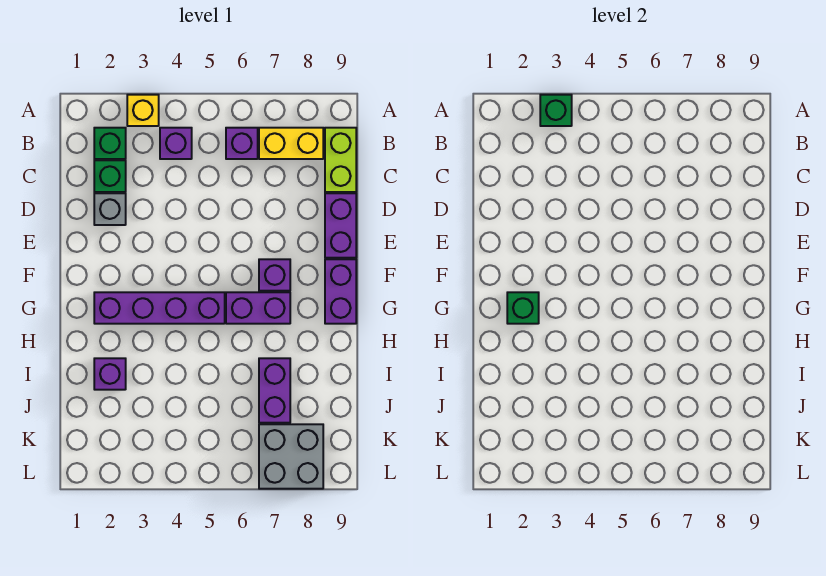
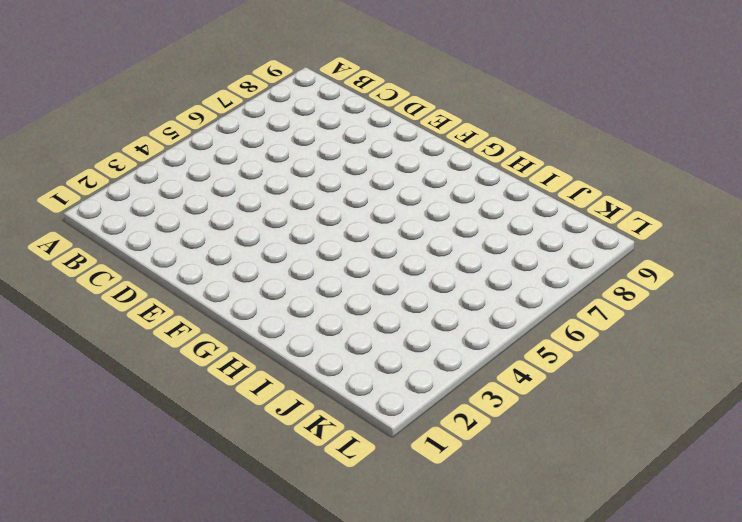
none -> yellow 1x1 brick [127,95,159,126]
none -> green 1x1 brick [94,128,126,159]
none -> purple 1x1 brick [160,128,192,159]

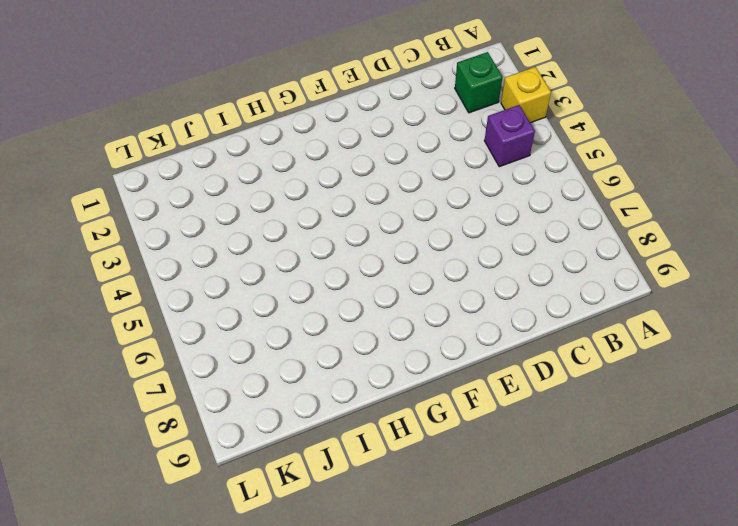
none -> purple 1x1 brick [226,128,258,159]
none -> yellow 1x2 brick [259,128,323,159]
none -> lime 1x2 brick [325,128,356,192]

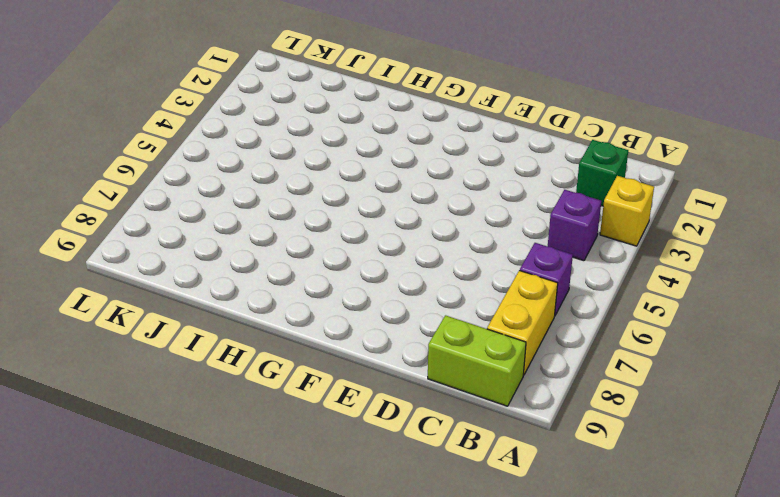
none -> green 1x1 brick [94,160,126,192]
none -> grey 1x1 brick [94,193,126,225]
none -> purple 1x2 brick [325,193,356,258]

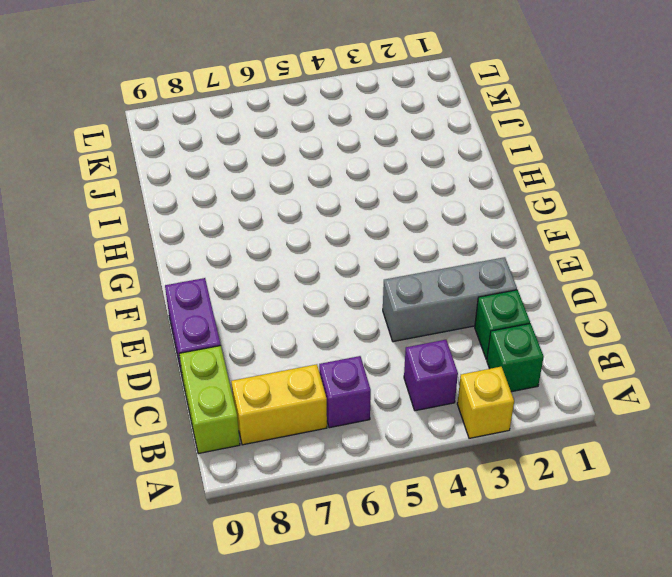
grey 1x3 brick [383,257,517,342] -> grey 1x1 brick [94,193,126,225]
none -> purple 1x1 brick [259,259,290,291]
none -> purple 1x2 brick [325,259,356,324]
none -> purple 1x4 brick [94,292,225,324]

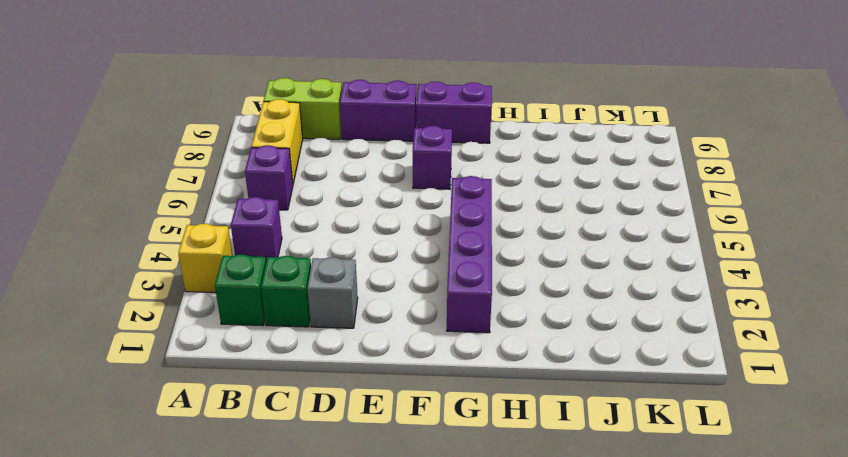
none -> purple 1x2 brick [226,292,290,324]
none -> purple 1x1 brick [94,358,126,390]
none -> purple 1x2 brick [259,358,290,423]

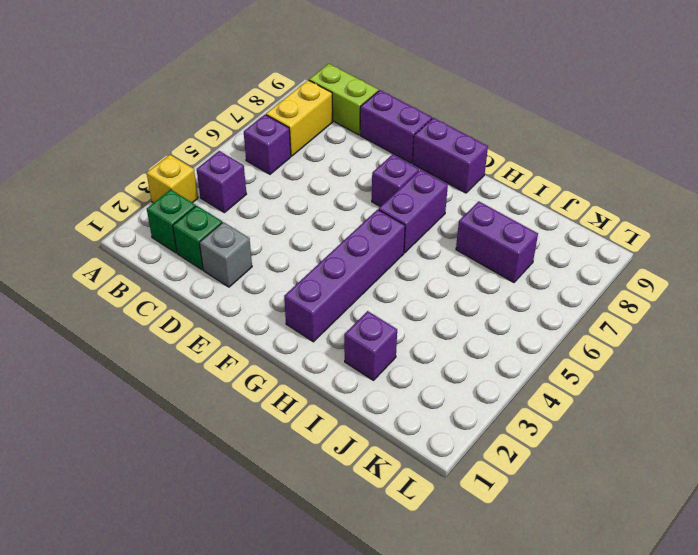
none -> grey 2x2 brick [259,424,323,489]
none -> green 1x1 brick [540,95,572,126]
none -> green 1x1 brick [507,292,539,324]

